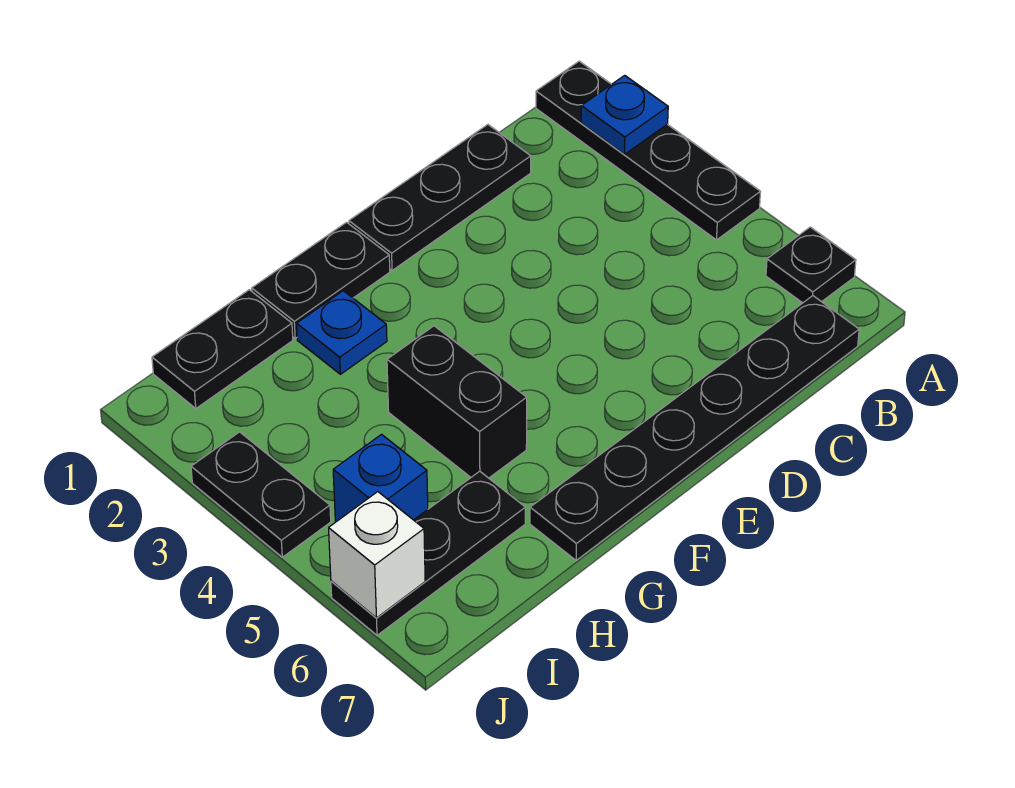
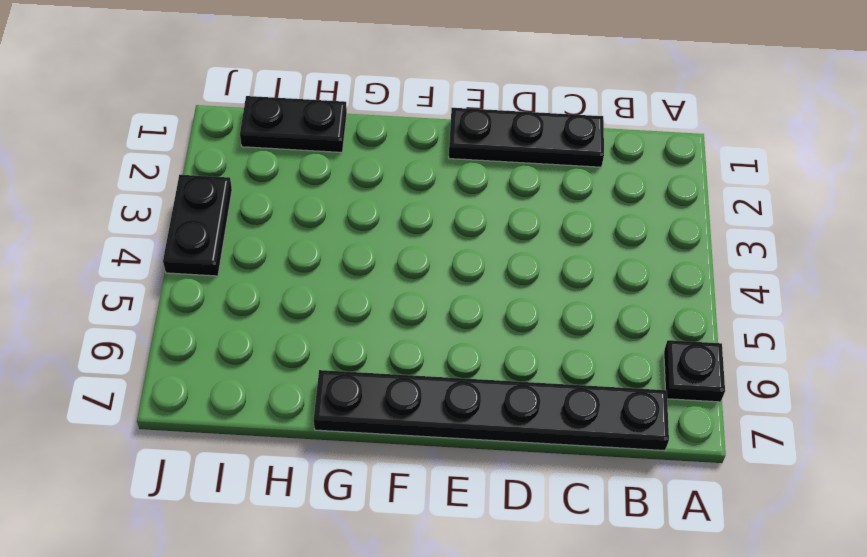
none -> black 1x4 plate [536,61,760,240]
none -> black 1x2 plate [252,222,390,338]
none -> blue 1x1 plate [297,291,387,374]

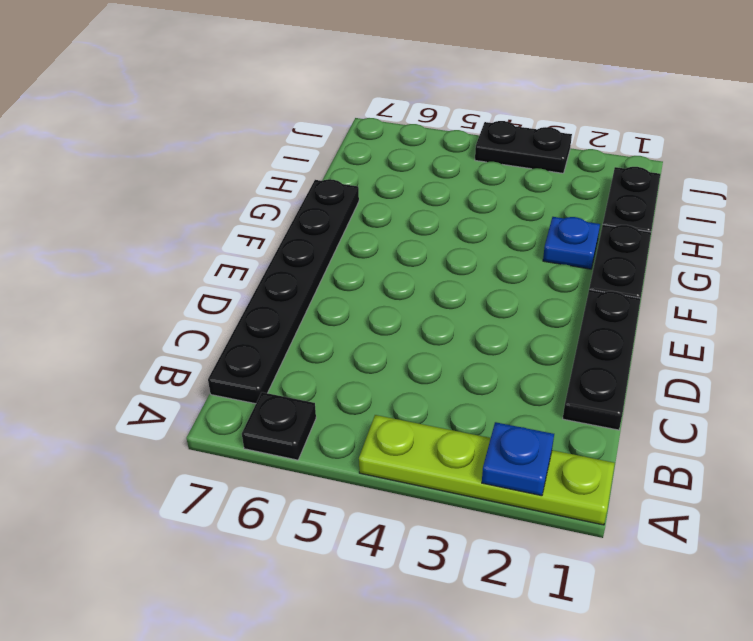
lime 1x4 plate [359,415,615,525] -> black 1x4 plate [536,61,760,240]
none -> black 1x2 brick [387,326,527,478]
none -> black 1x3 plate [331,471,525,635]
none -> blue 1x1 brick [333,434,428,522]

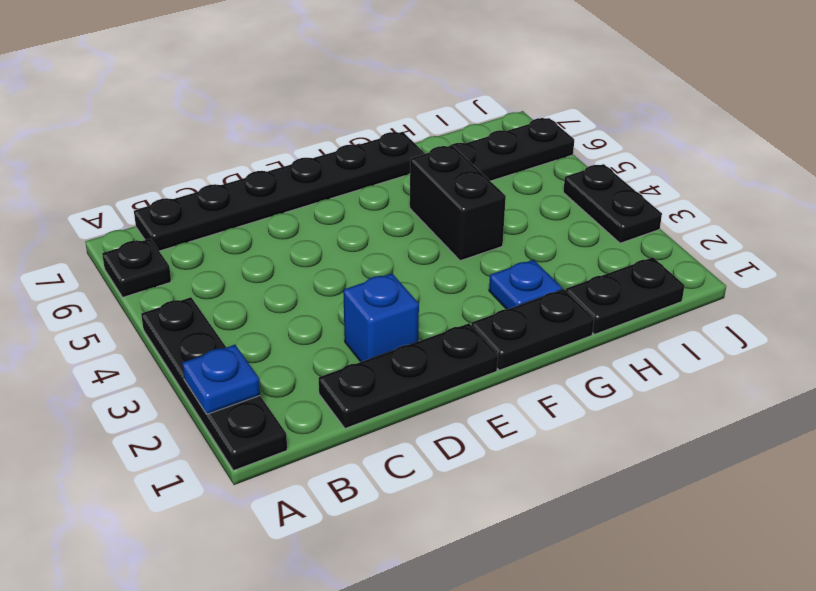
blue 1x1 brick [343,273,419,362] -> blue 1x1 brick moved to [333,434,428,522]
none -> white 1x1 brick [329,492,425,618]

